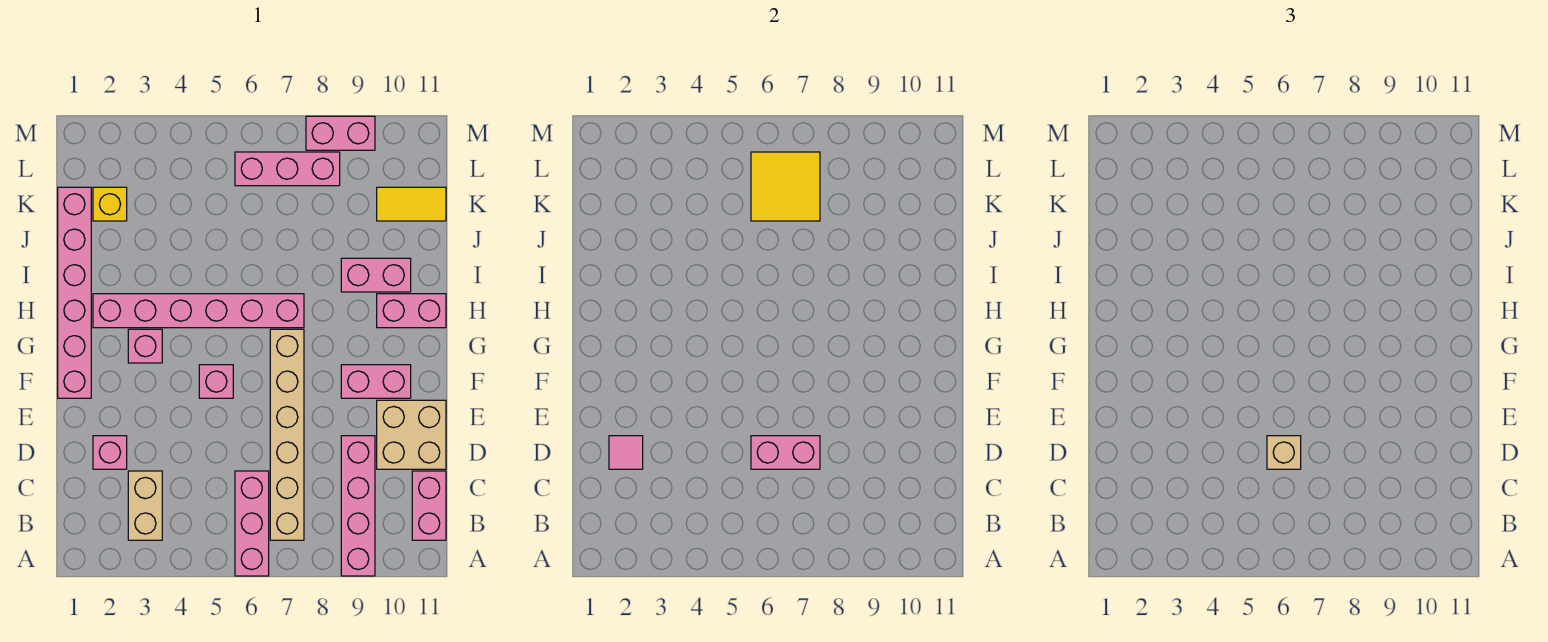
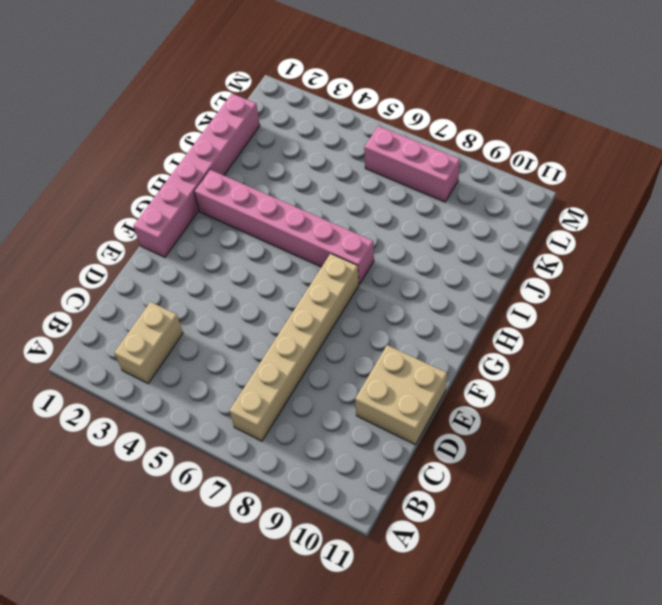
none -> pink 1x3 brick [235,471,269,576]
none -> pink 1x4 brick [341,436,375,576]
none -> pink 1x2 brick [412,471,446,540]

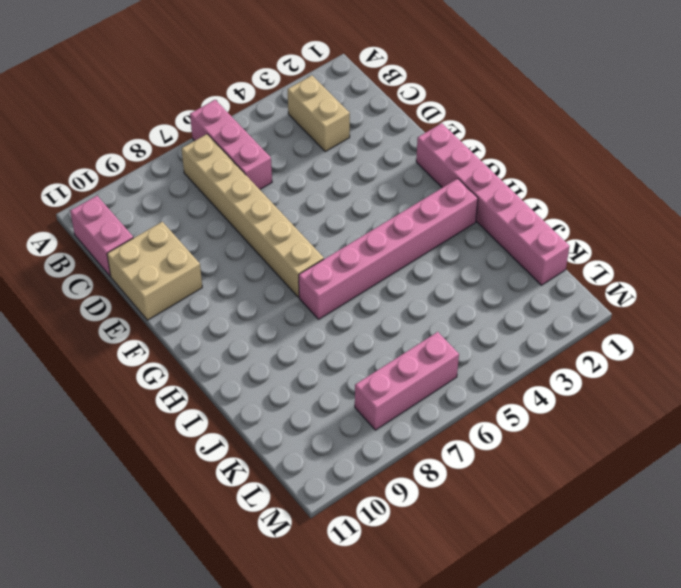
none -> pink 1x4 brick [341,436,375,576]
none -> pink 1x1 brick [93,436,127,469]
none -> pink 1x1 brick [199,365,233,398]

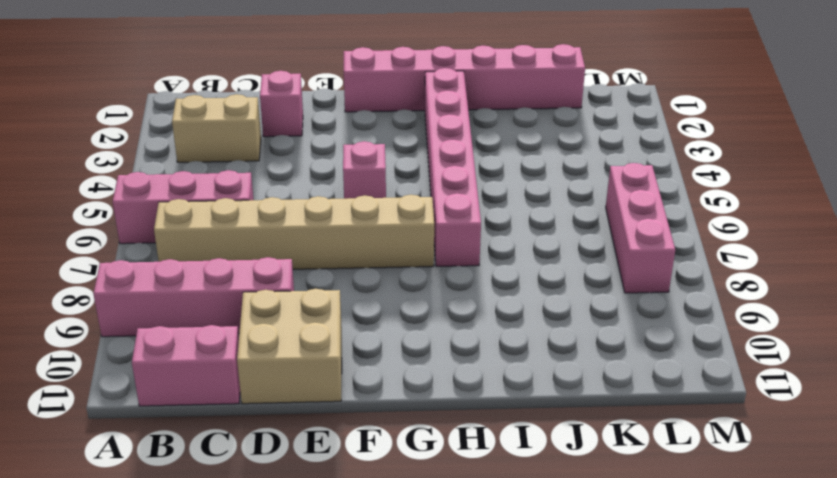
none -> pink 1x2 brick [341,365,411,398]
none -> pink 1x1 brick [128,329,162,363]
none -> pink 1x2 brick [377,294,446,328]

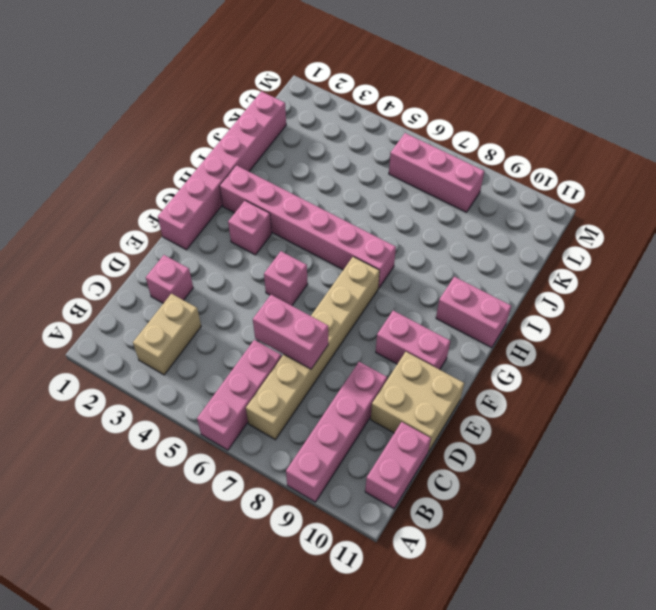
none -> pink 1x2 brick [341,258,411,292]
none -> yellow 1x1 brick [93,187,127,221]
none -> yellow 1x2 tile [377,187,446,221]

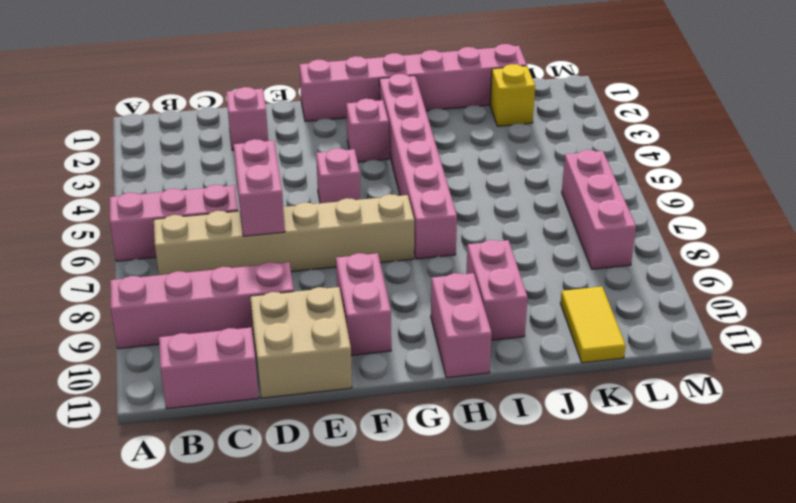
none -> tan 1x2 brick [128,471,162,540]
none -> pink 1x2 brick [306,116,375,150]
none -> pink 1x1 tile [609,436,643,469]

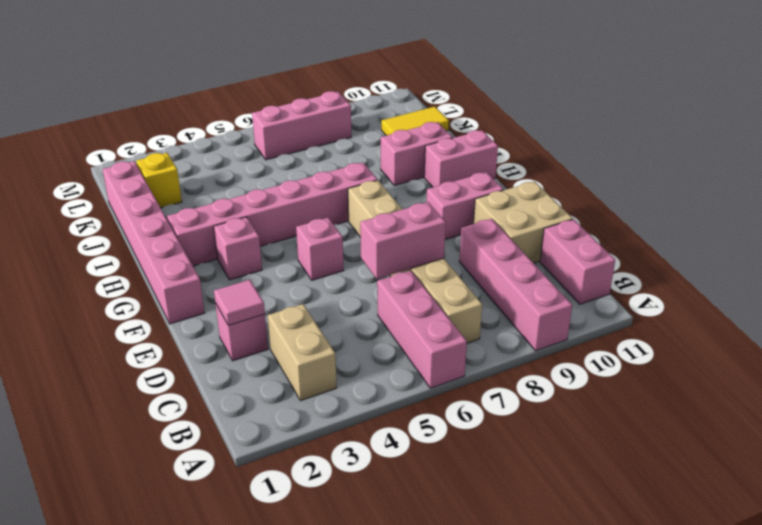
none -> pink 1x2 brick [306,116,375,150]
none -> yellow 2x2 tile [751,152,820,221]
none -> tan 1x1 brick [1267,436,1301,469]

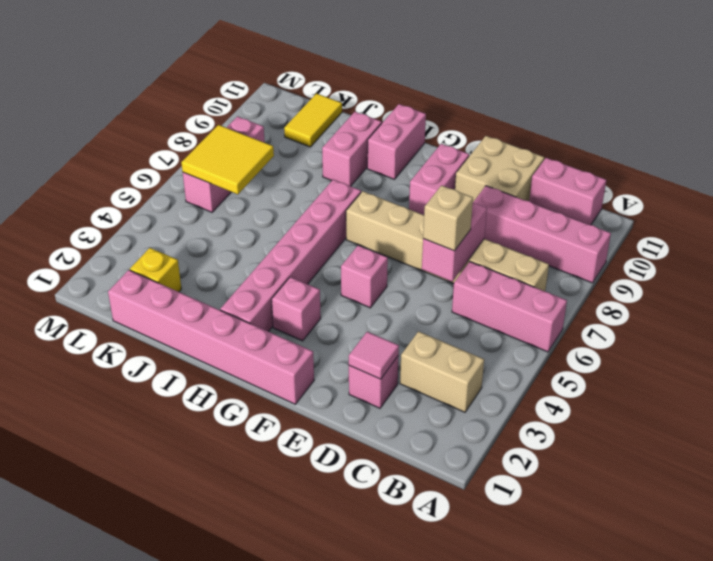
none -> pink 1x2 brick [306,116,375,150]

